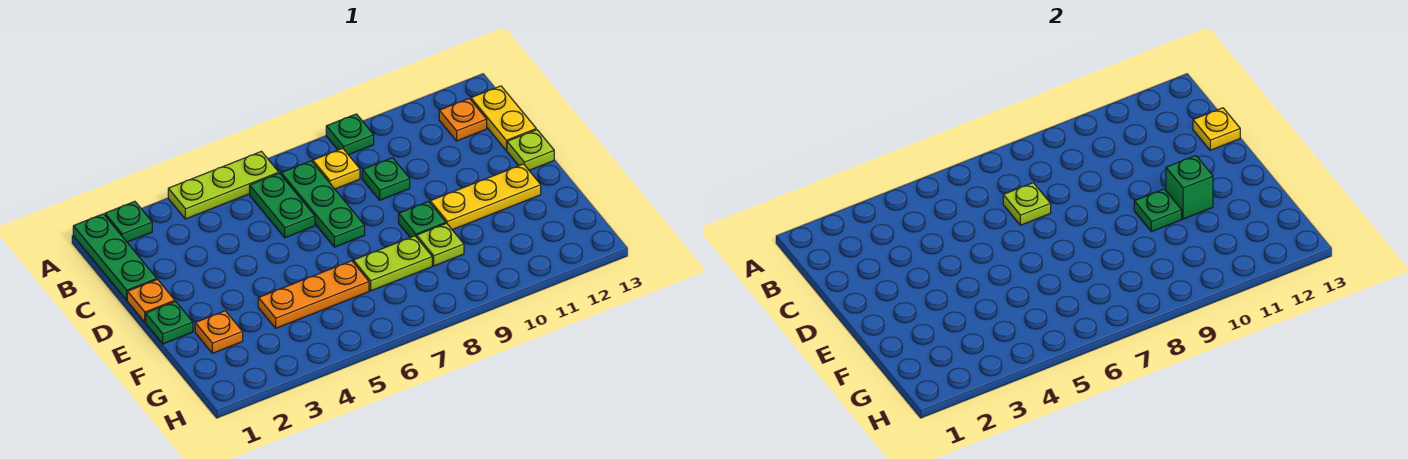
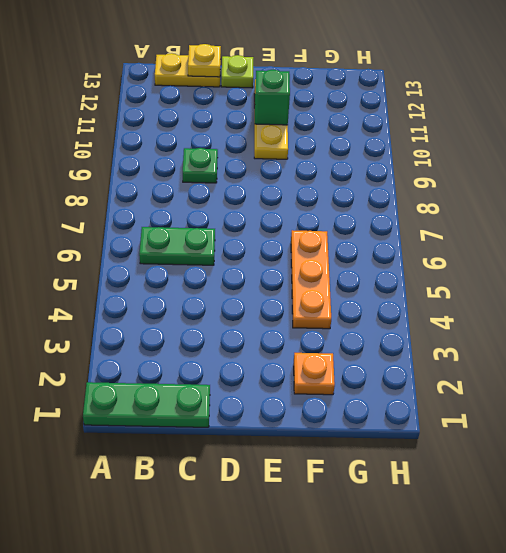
none -> green 1x1 plate [105,201,152,242]
none -> lime 1x3 plate [168,151,279,219]
none -> green 1x1 plate [326,114,374,155]

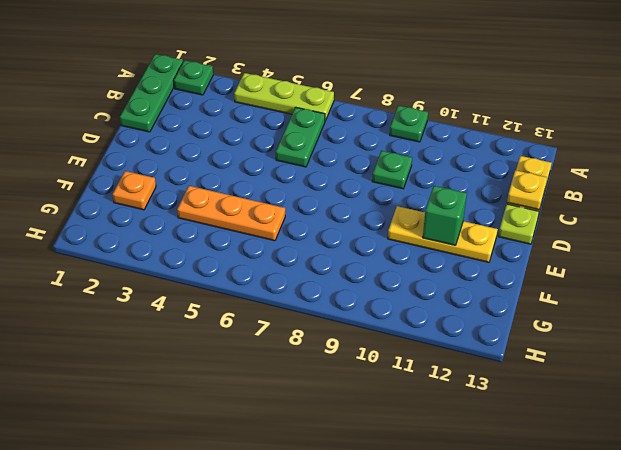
none -> green 1x3 plate [281,161,365,247]
none -> yellow 1x1 plate [313,148,360,189]
none -> orange 1x1 plate [439,98,487,141]

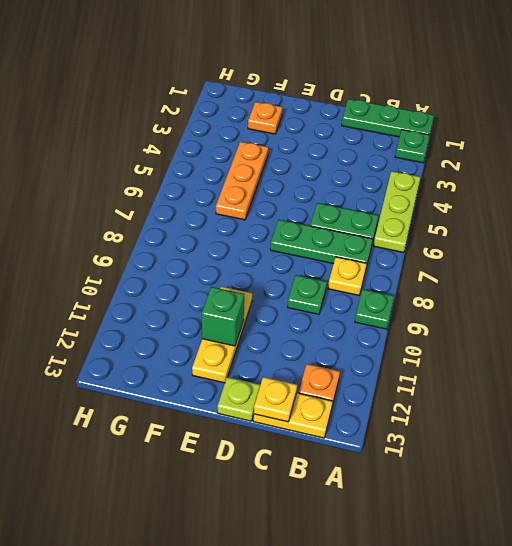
none -> orange 1x1 plate [127,280,175,322]
none -> green 1x1 plate [146,301,193,344]
none -> green 1x1 plate [399,202,446,238]

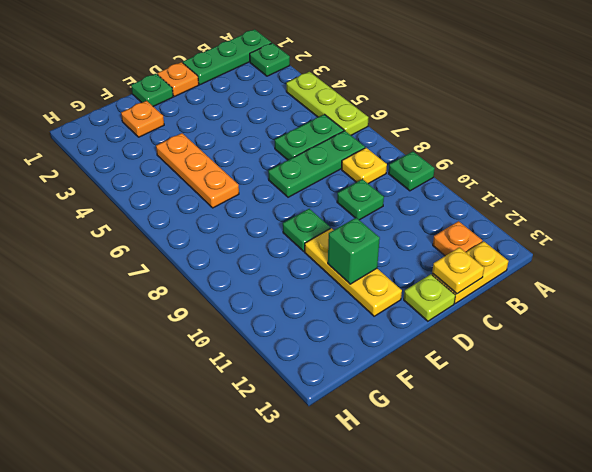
none -> lime 1x2 plate [353,236,432,291]
none -> lime 1x1 plate [417,223,464,266]
none -> lime 1x1 plate [1003,183,1051,225]

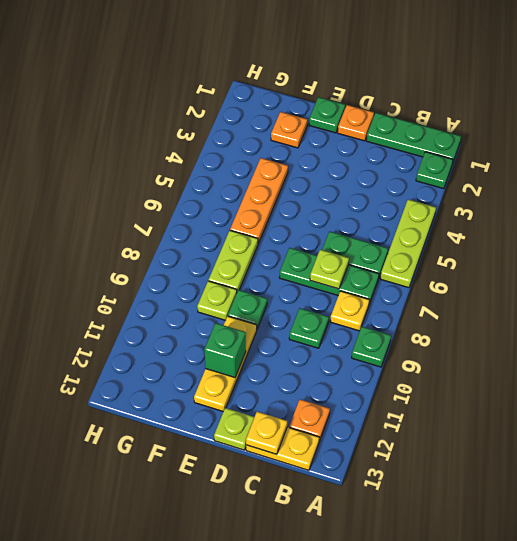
none -> green 1x1 plate [1134,189,1182,232]

